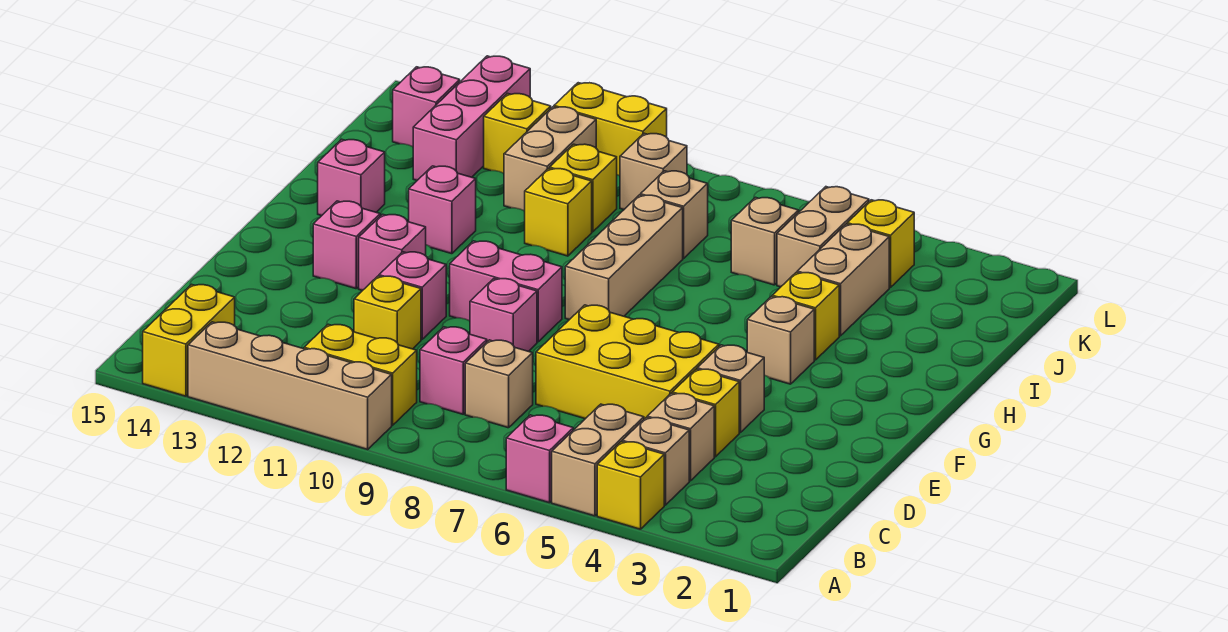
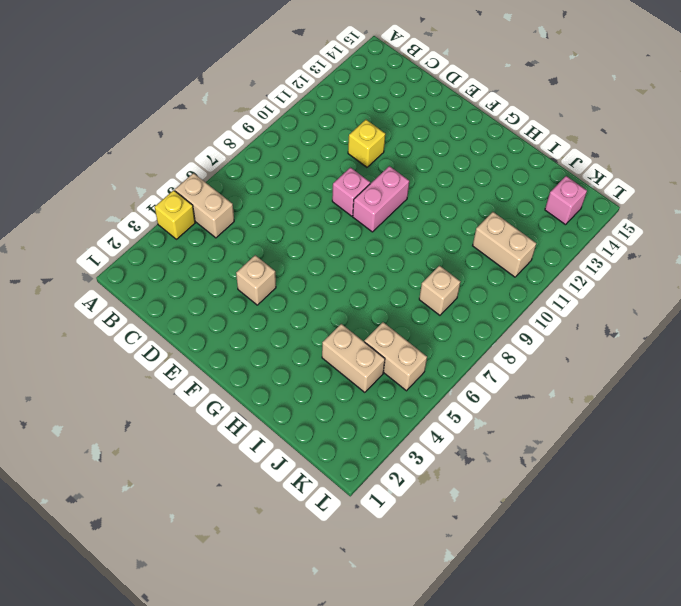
none -> pink 1x1 brick [506,415,573,503]
none -> tan 1x4 brick [188,322,392,449]
none -> yellow 1x2 brick [143,284,235,396]
none -> tan 1x1 brick [622,417,689,505]

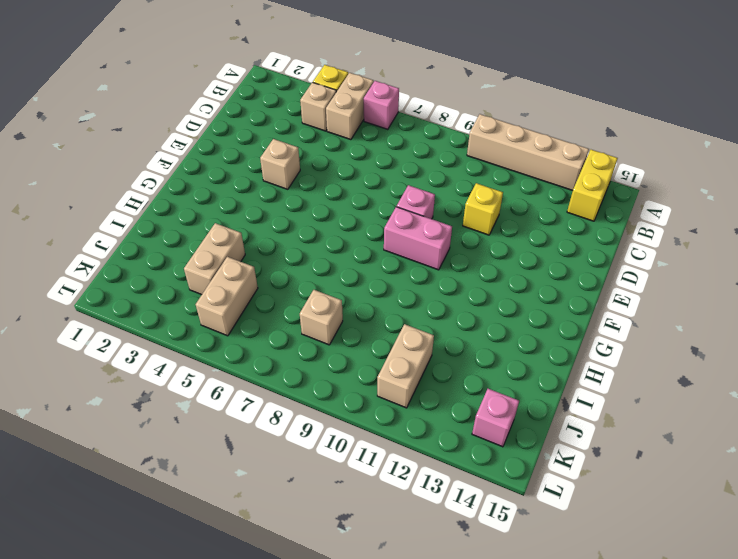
none -> yellow 1x2 brick [304,324,417,425]
none -> tan 1x1 brick [647,393,714,481]
none -> tan 1x1 brick [465,340,533,428]
none -> pink 1x1 brick [420,327,487,414]

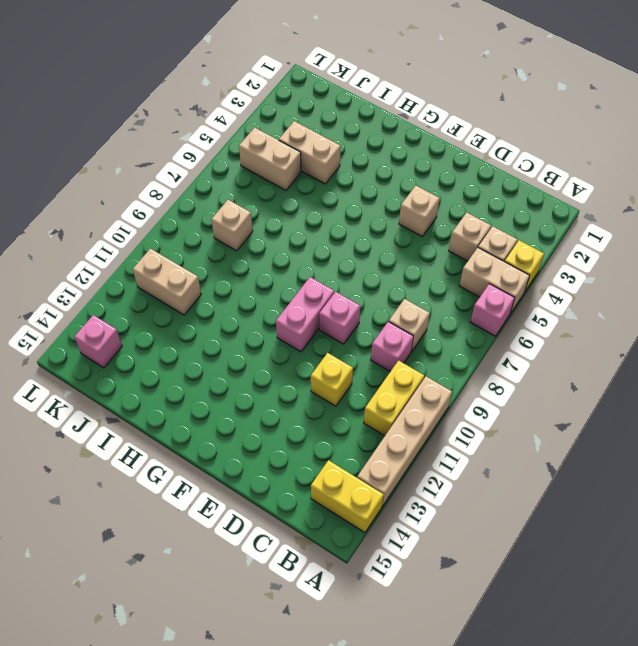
none -> yellow 1x1 brick [672,369,739,457]
none -> yellow 2x3 brick [536,305,719,419]
none -> pink 1x1 brick [379,252,446,339]
none -> pink 1x1 brick [359,214,426,291]

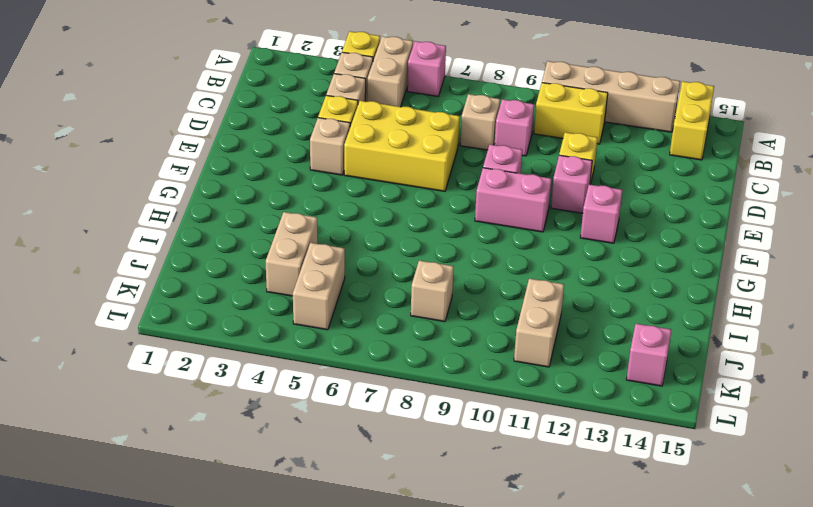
none -> pink 1x1 brick [313,201,380,289]
none -> tan 1x1 brick [747,297,814,384]
none -> tan 1x3 brick [565,195,683,320]
none -> yellow 1x1 brick [772,272,839,360]

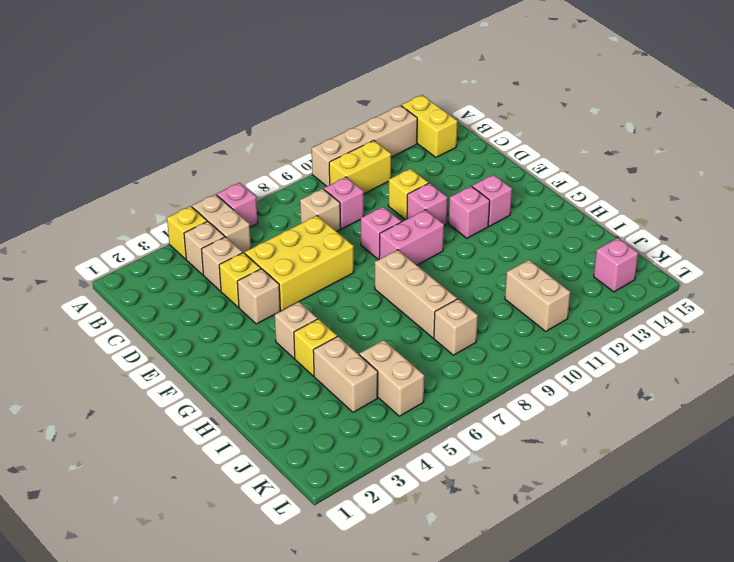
none -> pink 1x1 brick [409,166,476,254]
none -> pink 1x1 brick [318,139,385,216]
none -> yellow 1x1 brick [525,168,592,256]
none -> tan 1x1 brick [731,197,799,285]

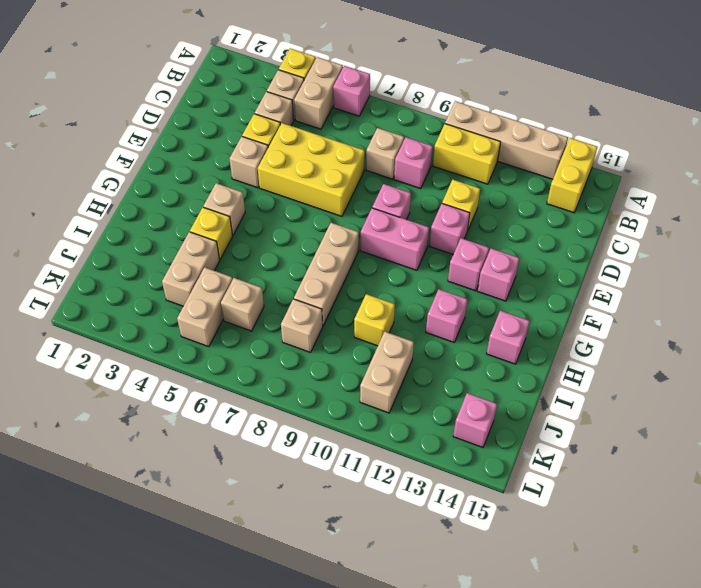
none -> yellow 1x1 brick [550,144,617,232]
none -> pink 1x3 brick [413,56,530,180]
none -> yellow 1x1 brick [847,200,914,287]
none -> tan 1x1 brick [620,133,687,209]

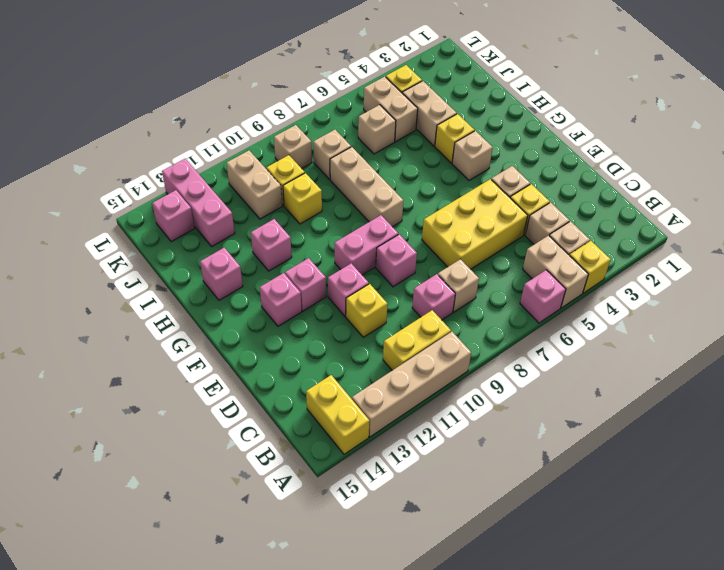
none -> yellow 1x1 brick [484,93,551,173]
none -> yellow 1x2 brick [554,83,667,176]

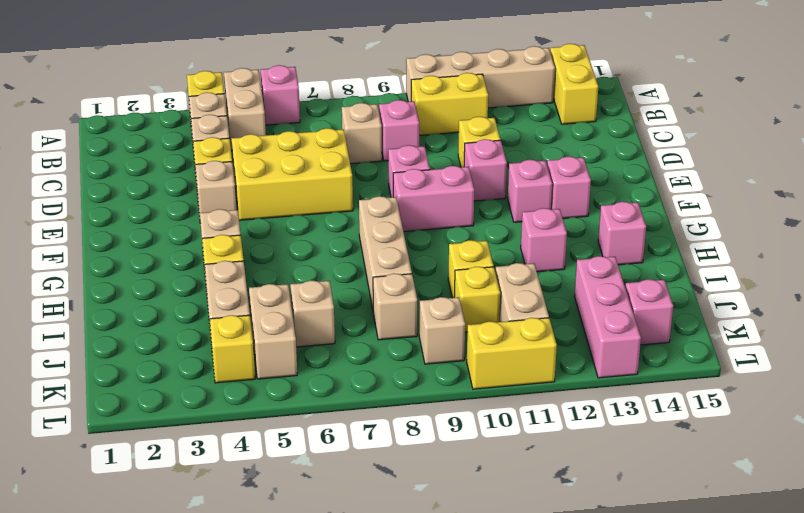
none -> yellow 1x1 brick [484,93,551,173]

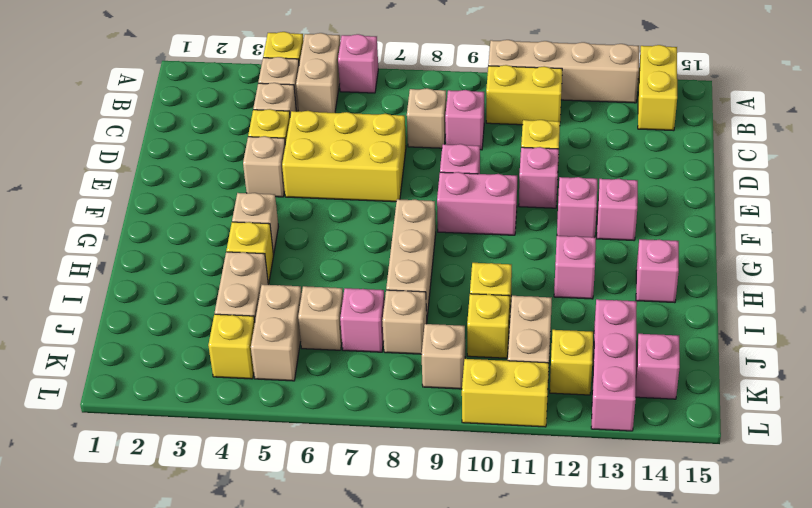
pink 1x1 brick [340,288,385,352] -> none

